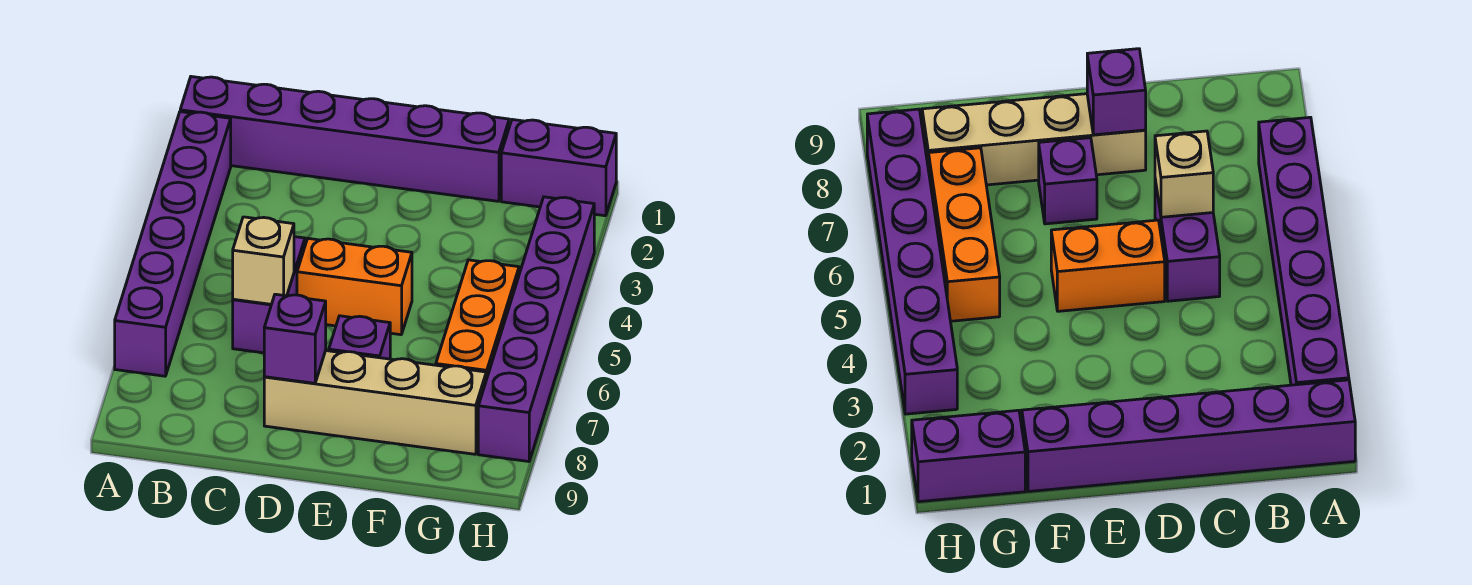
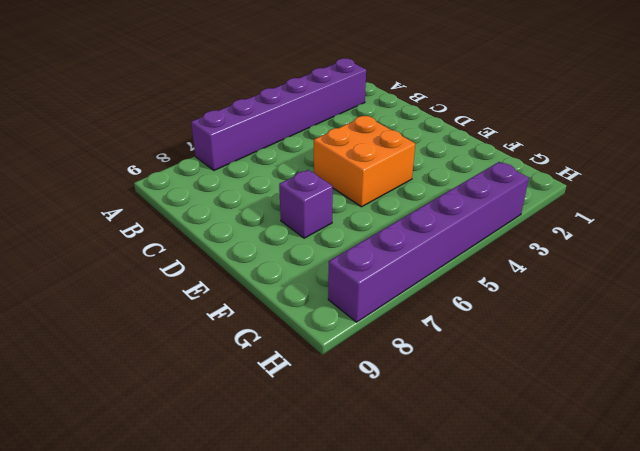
orange 2x2 brick [314,116,415,207] -> orange 1x2 brick [297,238,412,335]
none -> purple 1x6 brick [180,77,509,201]
none -> purple 1x2 brick [233,237,305,353]

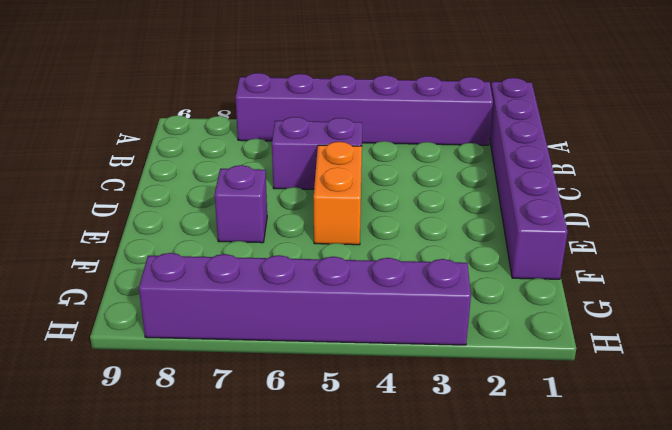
none -> tan 1x4 brick [264,351,486,454]
none -> purple 1x2 brick [501,119,616,216]

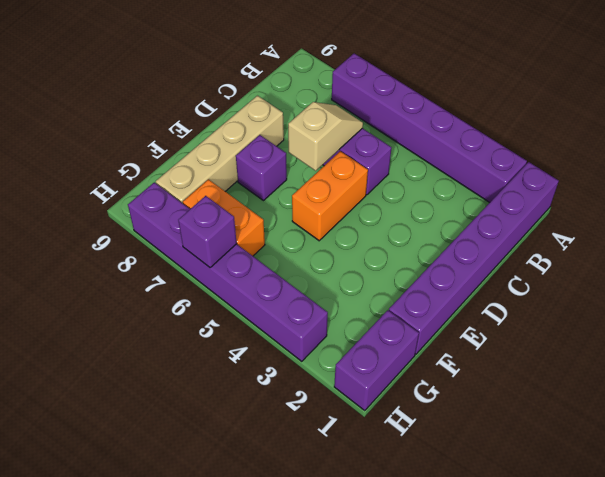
tan 1x2 slope [288,102,363,171] -> tan 1x1 brick [233,217,294,304]
orange 1x2 brick [183,179,265,256] -> orange 1x3 brick [436,260,519,380]
purple 1x1 brick [178,196,237,267] -> purple 1x1 brick moved to [264,294,326,383]

